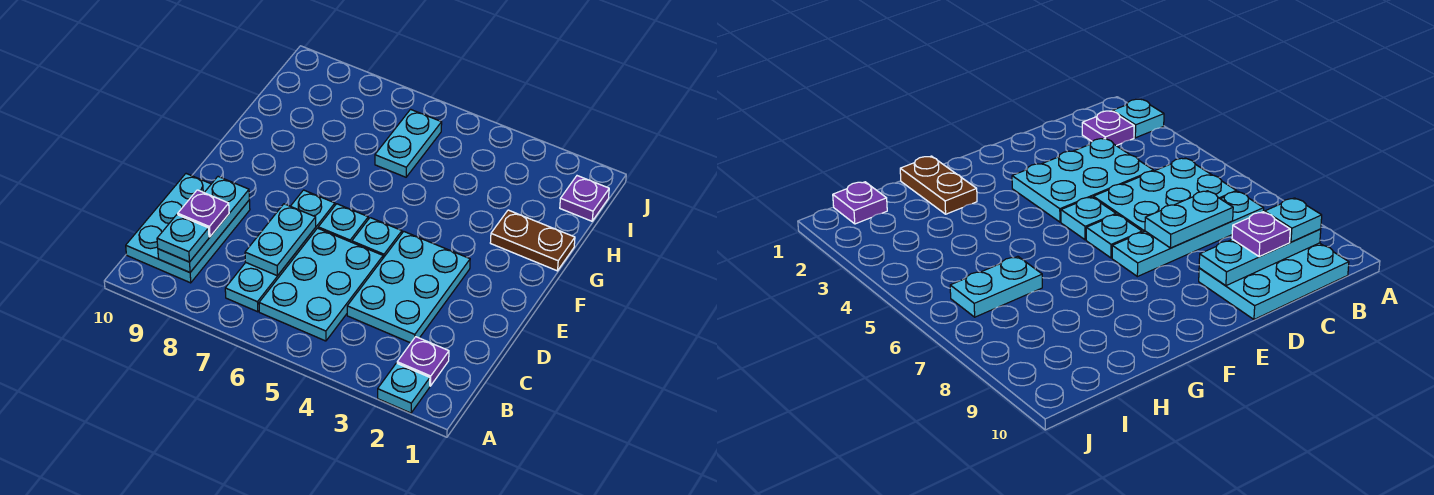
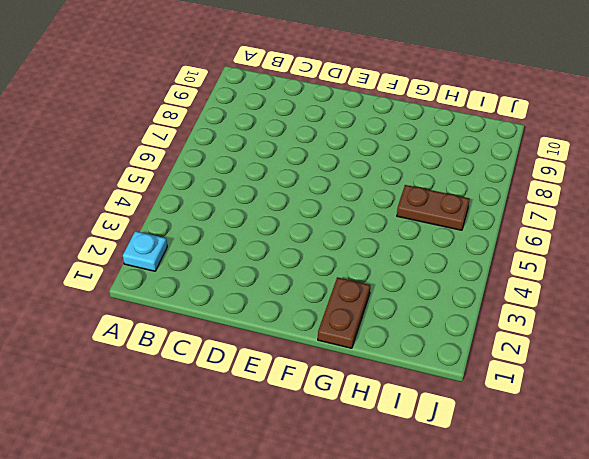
brown 1x2 plate [397,185,470,230] -> cyan 1x2 plate [375,109,442,177]
none -> purple 1x1 plate [397,337,449,386]
none -> cyan 2x3 plate [259,228,383,341]
none -> cyan 1x4 plate [225,190,335,312]

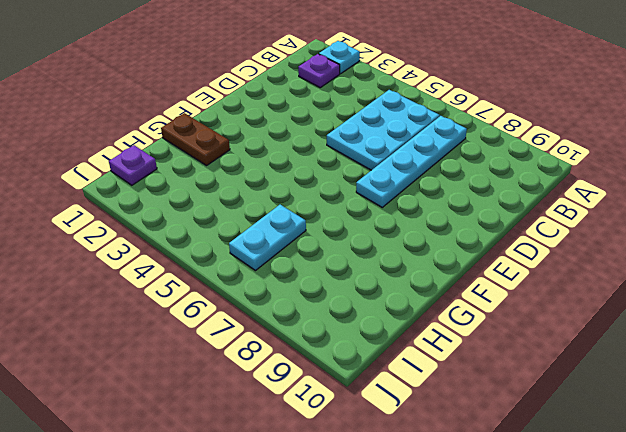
none -> cyan 2x3 plate [126,174,250,283]
none -> cyan 2x3 plate [347,232,470,343]
none -> cyan 1x1 plate [352,218,402,258]

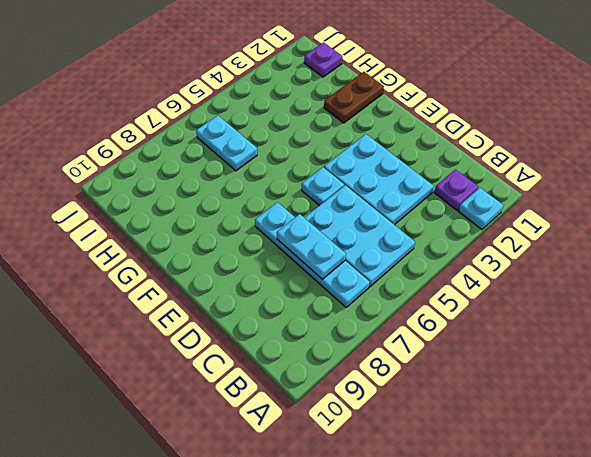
none -> cyan 2x3 plate [126,174,250,283]
none -> cyan 1x1 plate [318,204,368,242]
none -> cyan 1x3 plate [158,177,249,272]

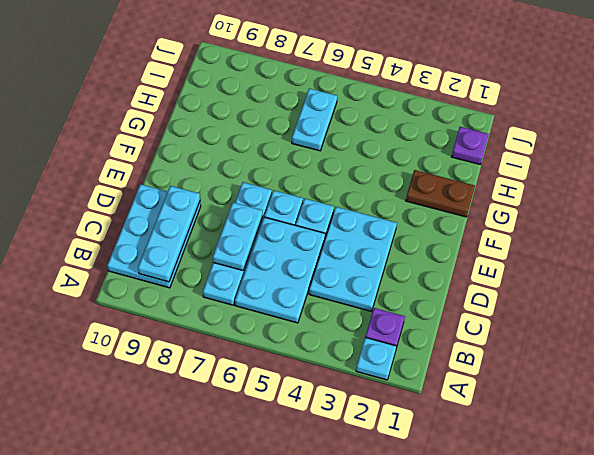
none -> cyan 1x1 plate [157,215,209,262]
none -> purple 1x1 plate [178,190,229,237]

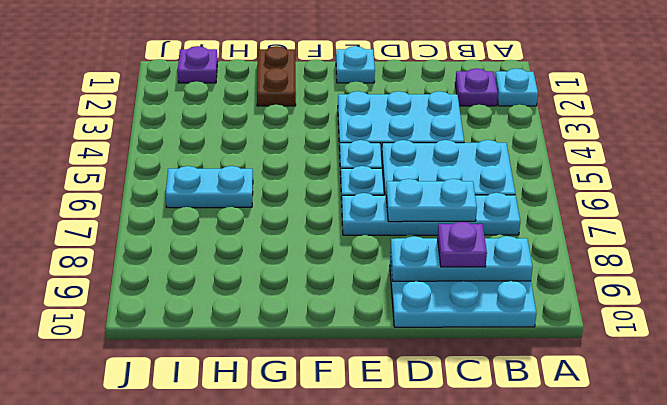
cyan 1x1 plate [336,46,375,83] -> cyan 1x1 plate moved to [157,215,209,262]

